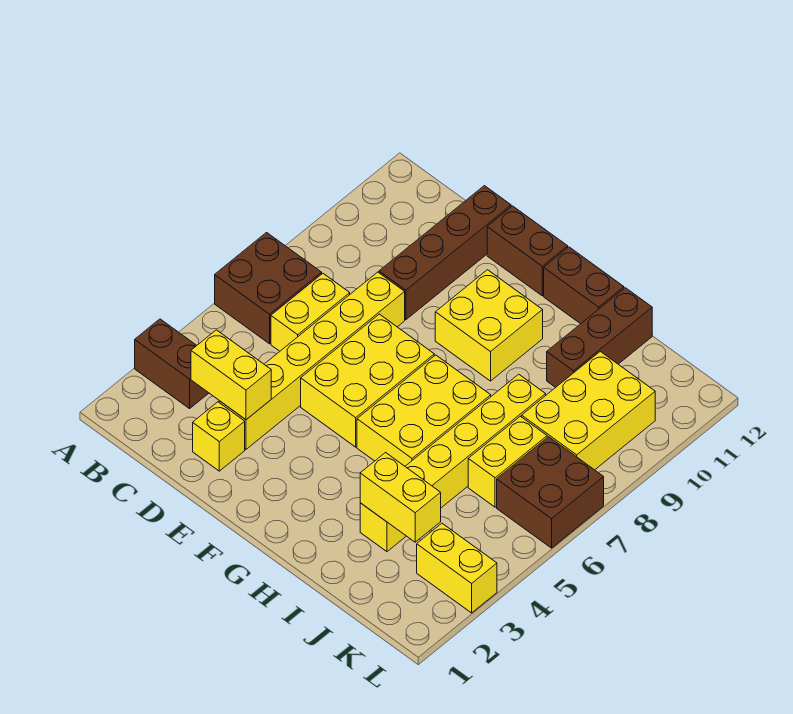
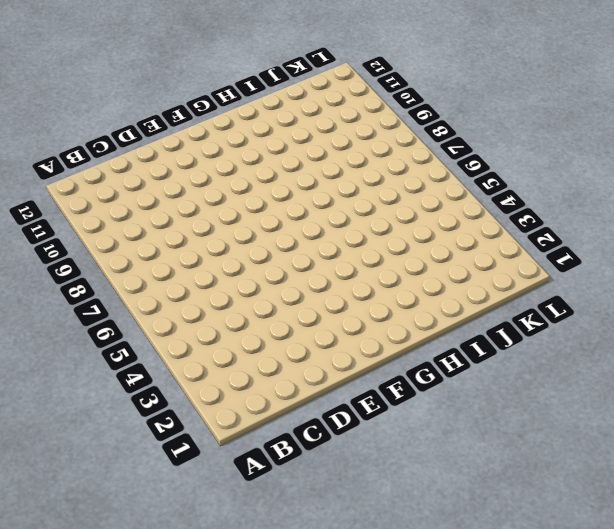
none -> brown 1x2 brick [135,319,209,409]
none -> brown 2x2 brick [215,233,322,344]
none -> yellow 1x2 brick [271,274,350,351]

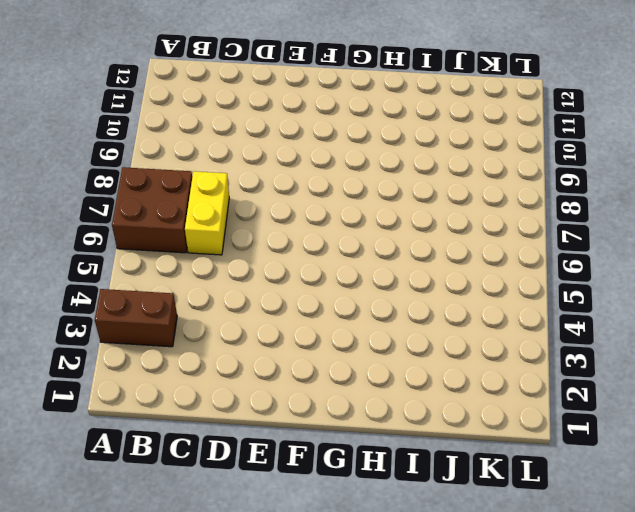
none -> yellow 1x1 brick [193,402,245,471]
none -> yellow 1x6 brick [219,272,405,449]
none -> brown 1x4 brick [379,186,511,320]

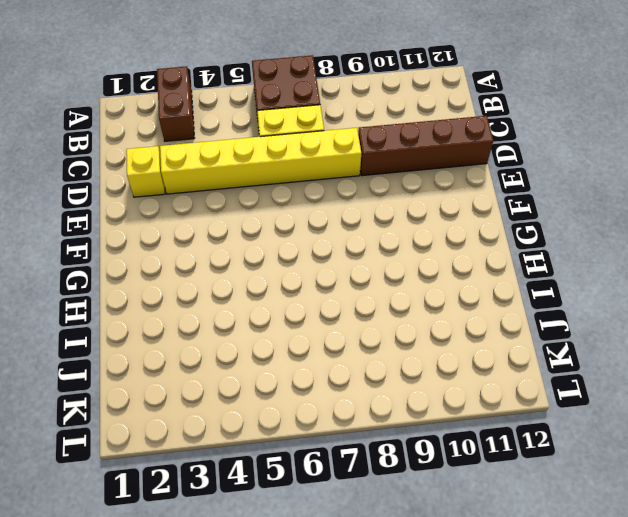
none -> yellow 2x3 brick [301,314,434,447]
none -> brown 1x2 brick [487,206,568,296]
none -> yellow 2x2 brick [435,270,543,381]

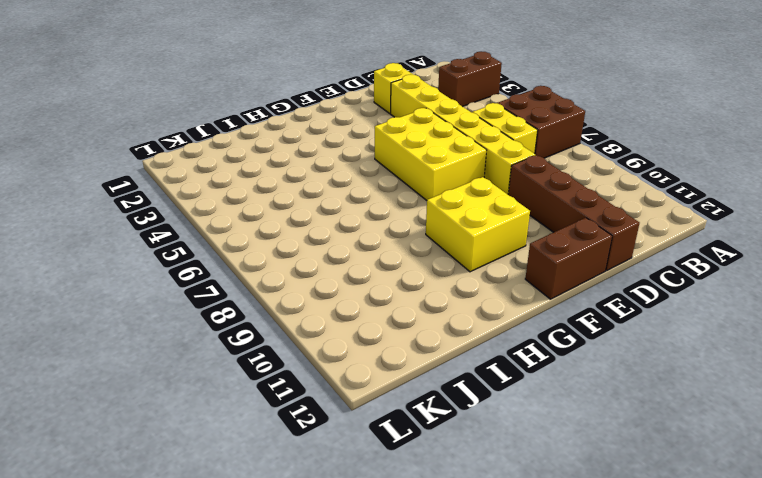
none -> yellow 2x3 brick [357,355,491,466]
none -> brown 1x2 brick [544,247,624,324]
none -> yellow 1x6 brick [360,374,546,551]

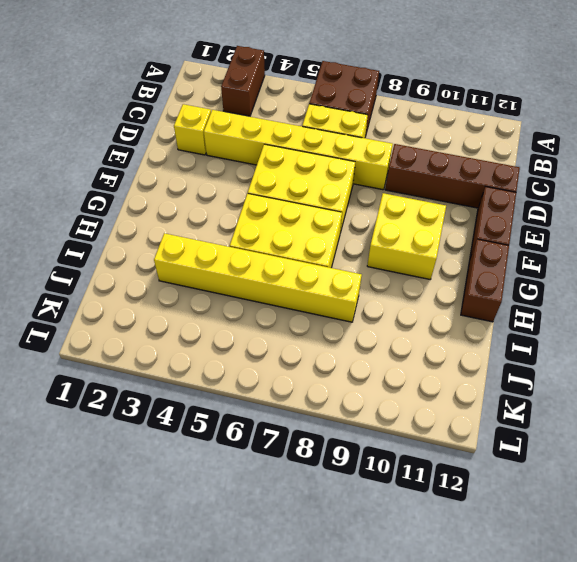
none -> brown 1x3 brick [547,288,652,387]
none -> yellow 1x2 brick [468,416,547,507]
none -> yellow 2x3 brick [522,351,655,470]

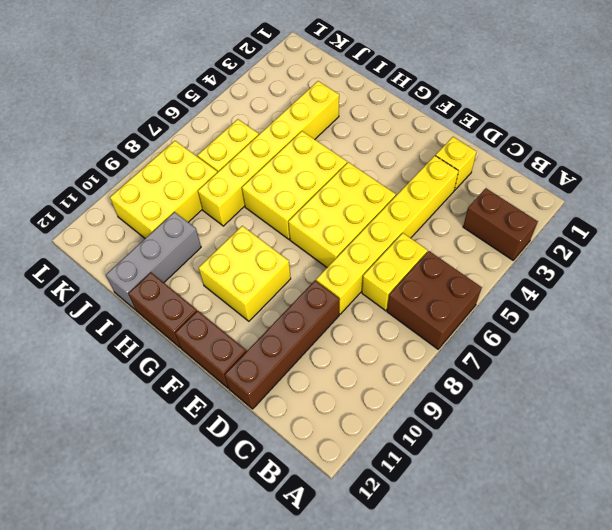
grey 1x3 brick [106,212,201,310] -> brown 1x3 brick [547,288,652,387]
none -> yellow 1x2 brick [417,523,497,613]
none -> brown 2x2 brick [497,437,604,548]
none -> yellow 1x2 brick [191,330,271,420]

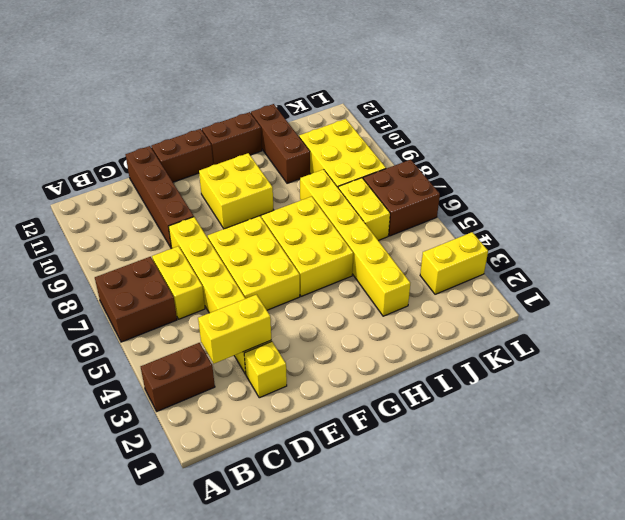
none -> yellow 1x2 brick [360,453,441,542]

